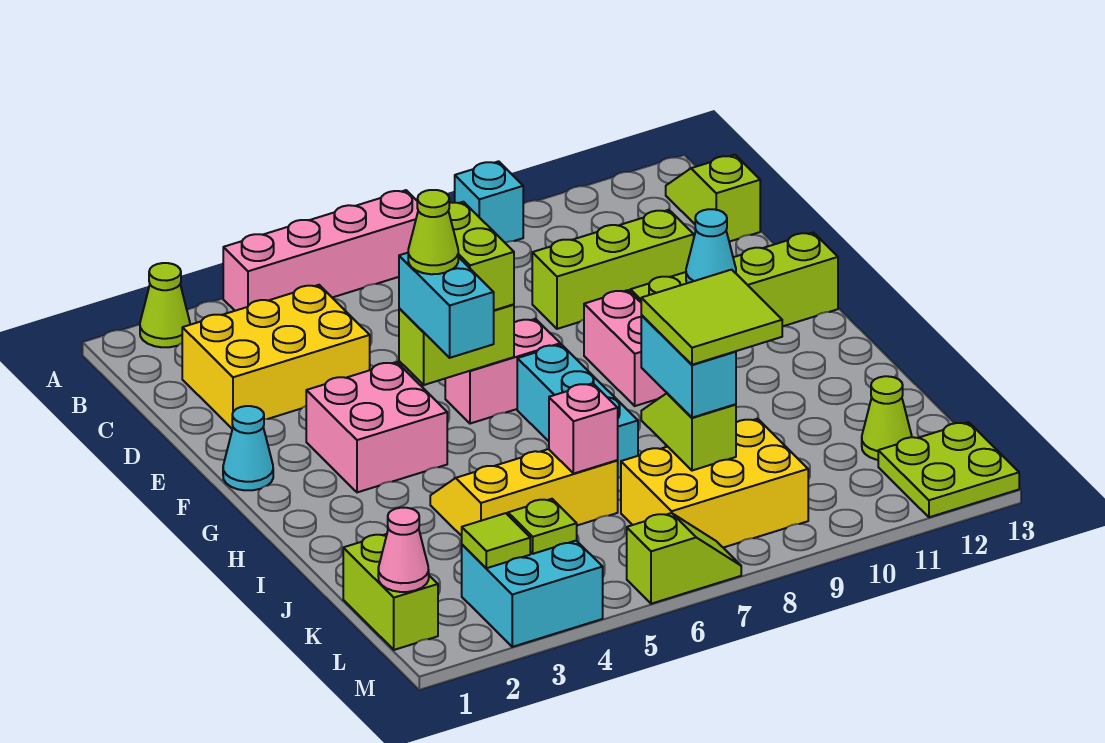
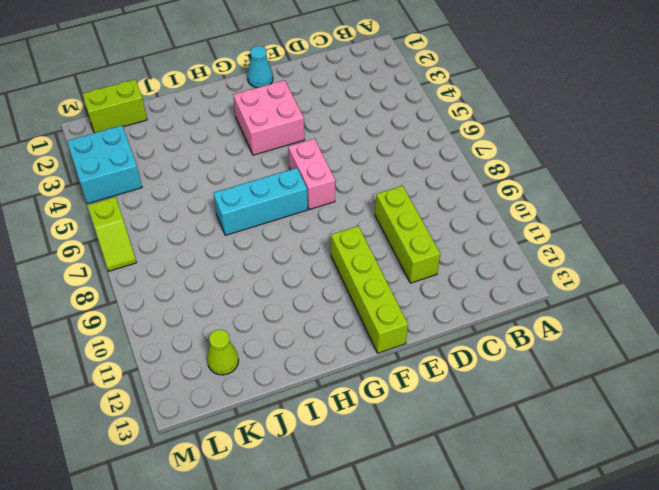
none -> lime 1x1 cone [140,263,190,347]
none -> pink 1x4 brick [223,190,418,311]
none -> cyan 1x1 brick [455,161,523,243]
none -> lime 1x2 slope [666,155,760,242]

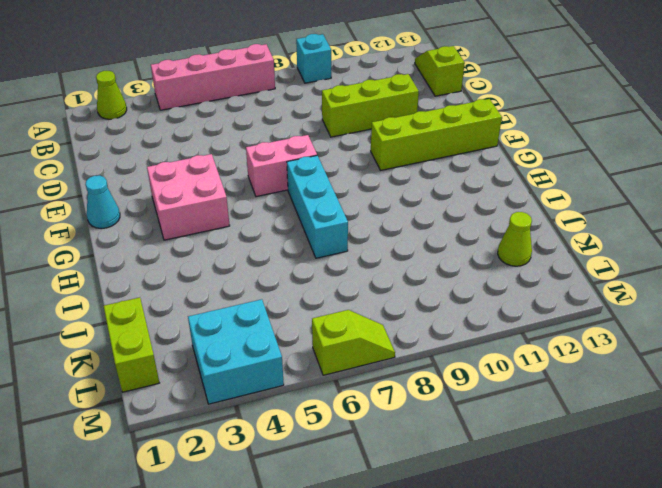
none -> yellow 2x3 brick [182,285,370,429]
none -> pink 1x2 brick [584,290,667,406]
none -> yellow 2x3 slope [430,449,618,536]
none -> yellow 2x3 brick [621,419,808,548]

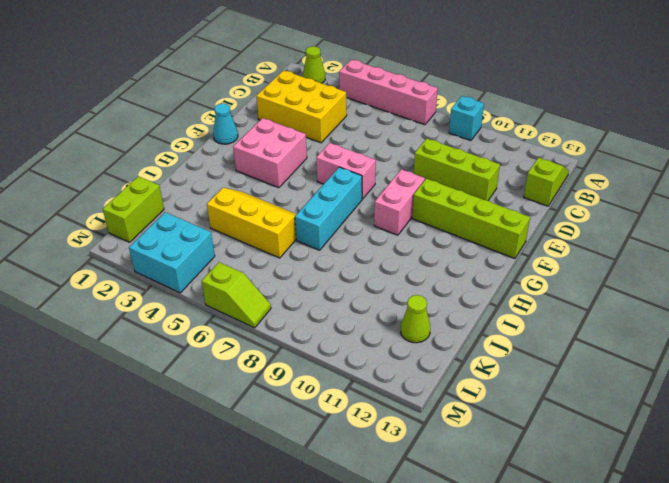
none -> yellow 2x3 brick [621,419,808,548]
none -> lime 2x2 plate [878,422,1019,517]
none -> lime 1x2 brick [399,304,514,385]
none -> cyan 1x1 cone [686,209,736,283]

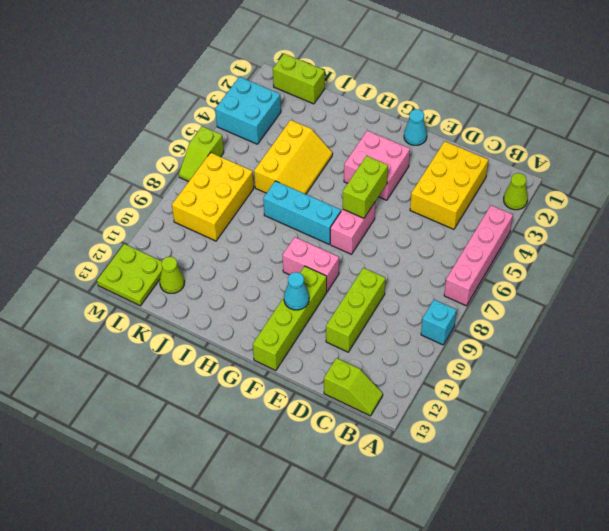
none -> pink 1x1 brick [549,383,618,474]
none -> lime 1x2 slope [641,393,736,471]
none -> pink 1x1 cone [378,508,429,592]
none -> lime 1x1 tile [462,513,530,568]

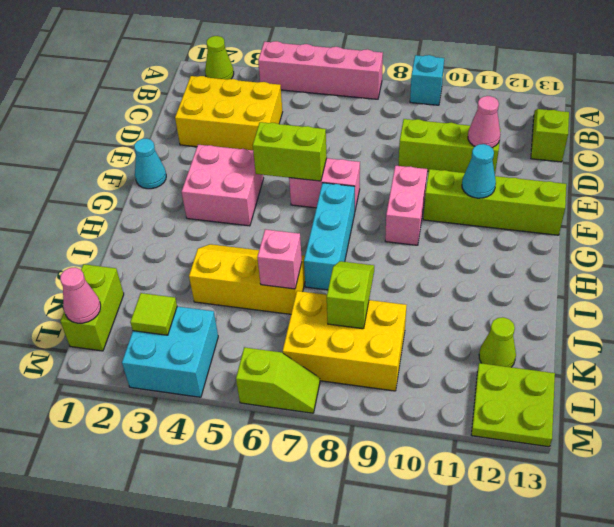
pink 1x1 cone [468,96,500,148] -> none
none -> lime 1x1 plate [508,499,577,554]
none -> lime 1x2 brick [449,202,514,310]
none -> cyan 1x2 brick [399,253,494,358]
none -> cyan 1x2 brick [641,315,736,418]

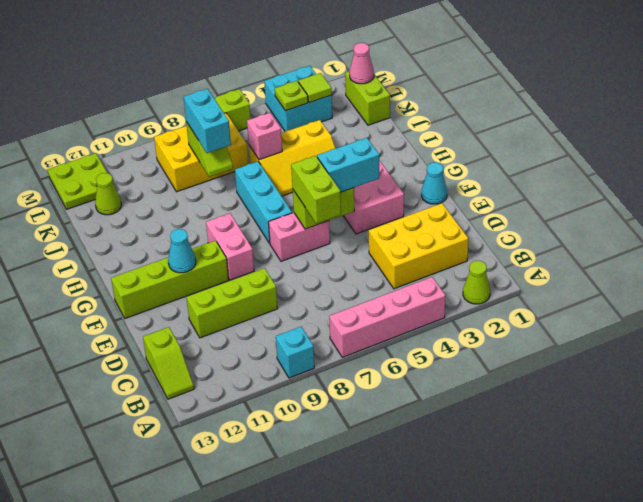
cyan 1x2 brick [317,138,379,192] -> cyan 1x2 brick turned to [399,253,494,358]
none -> lime 1x1 cone [408,190,458,274]
none -> lime 2x2 tile [641,270,782,365]

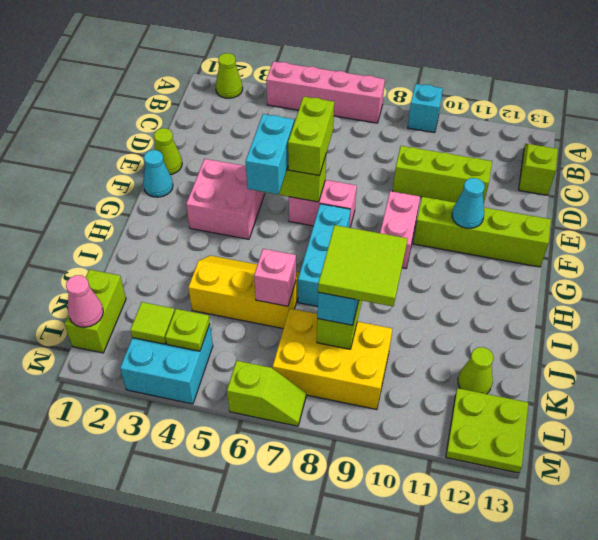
lime 1x1 cone [154,128,182,175] -> lime 1x1 cone moved to [408,190,458,274]
none -> yellow 2x3 brick [182,285,370,429]

